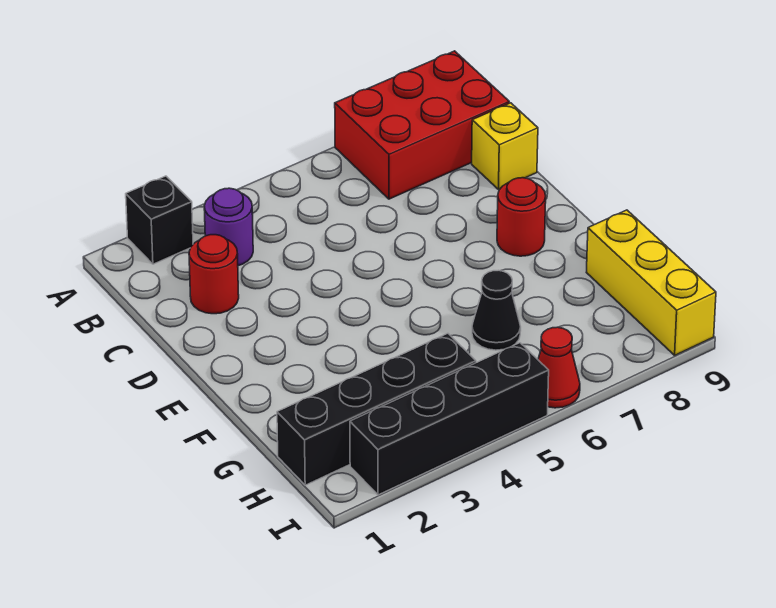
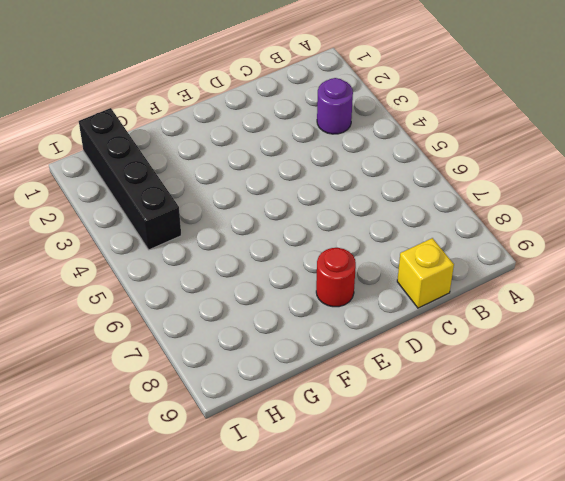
none -> black 1x1 brick [126,176,193,264]
none -> red 2x3 brick [335,51,509,199]

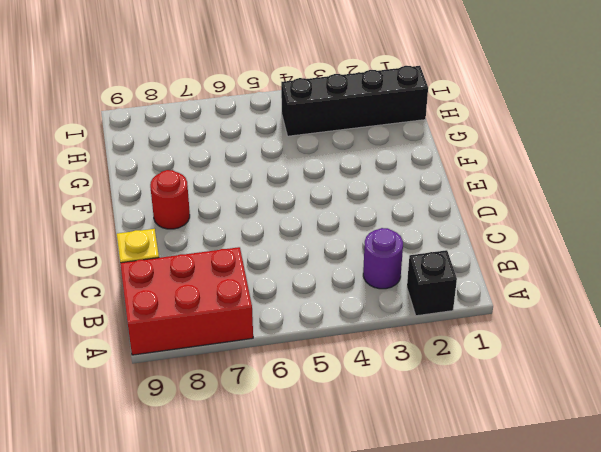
none -> red 1x1 round brick [189,235,239,314]
none -> black 1x1 cone [472,270,521,350]

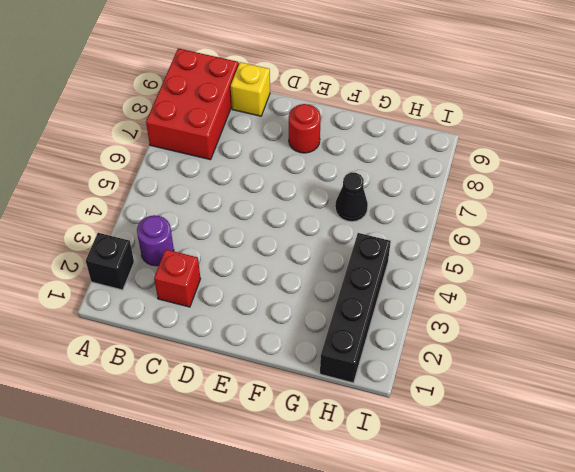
red 1x1 brick [154,250,200,307] -> red 1x1 round brick [189,235,239,314]
none -> yellow 1x3 brick [586,210,716,355]
none -> black 1x4 brick [350,343,549,495]

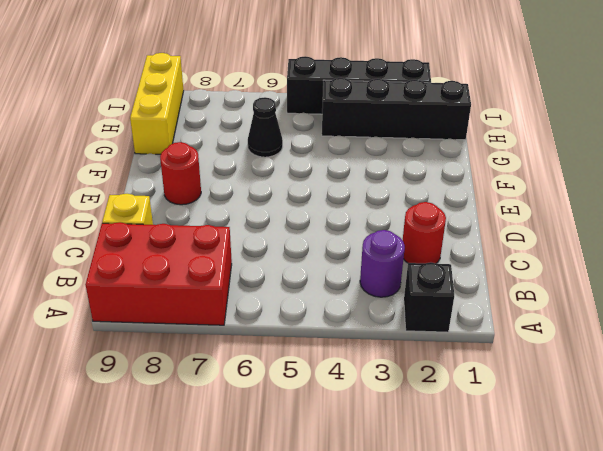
none -> red 1x1 cone [538,327,580,408]

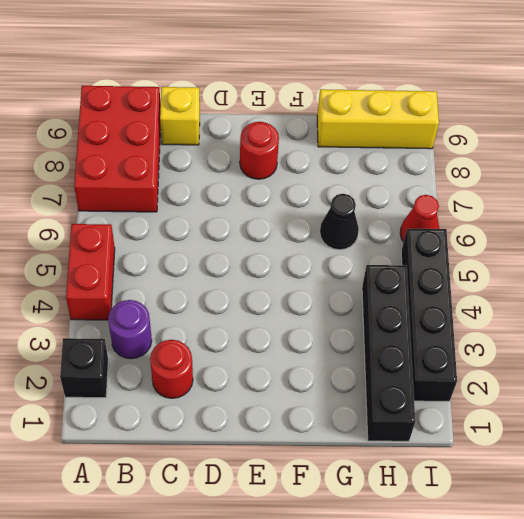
red 1x2 brick [66,224,115,320] -> none

